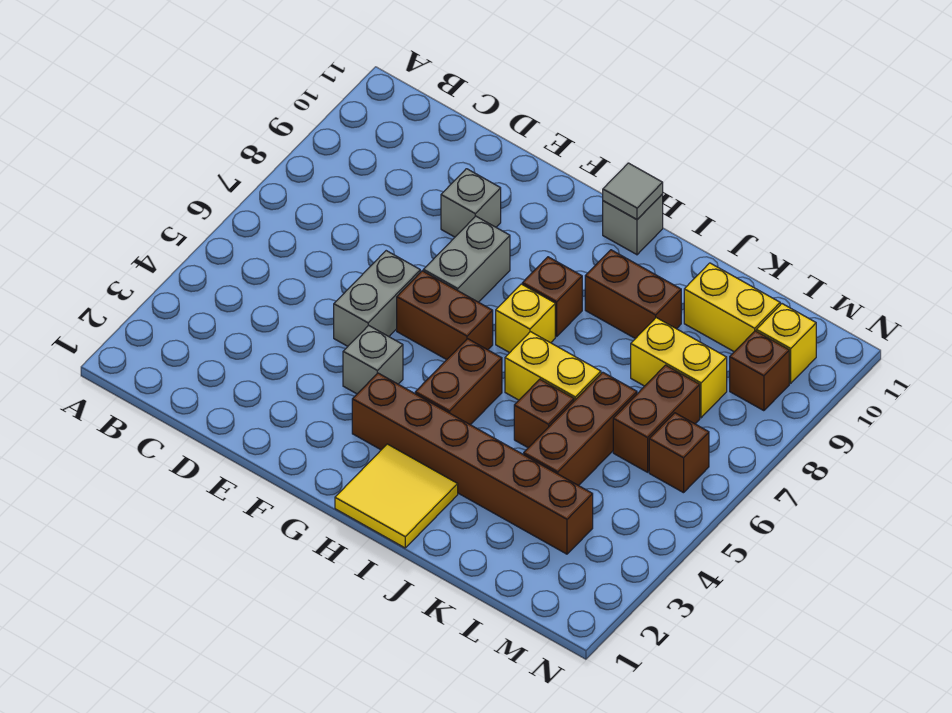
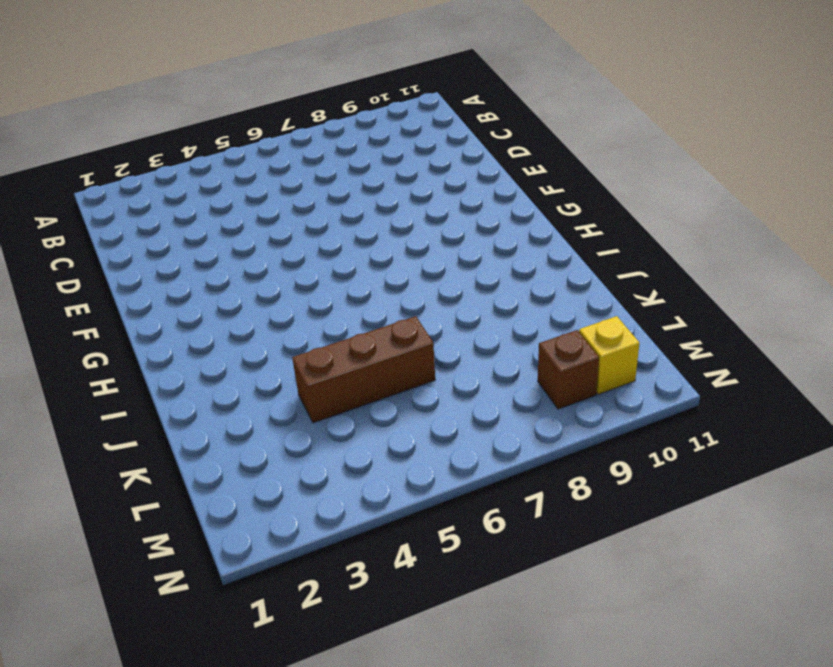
none -> grey 1x2 brick [334,251,420,346]
none -> grey 1x1 brick [441,169,501,237]
none -> grey 1x1 brick [343,325,403,394]

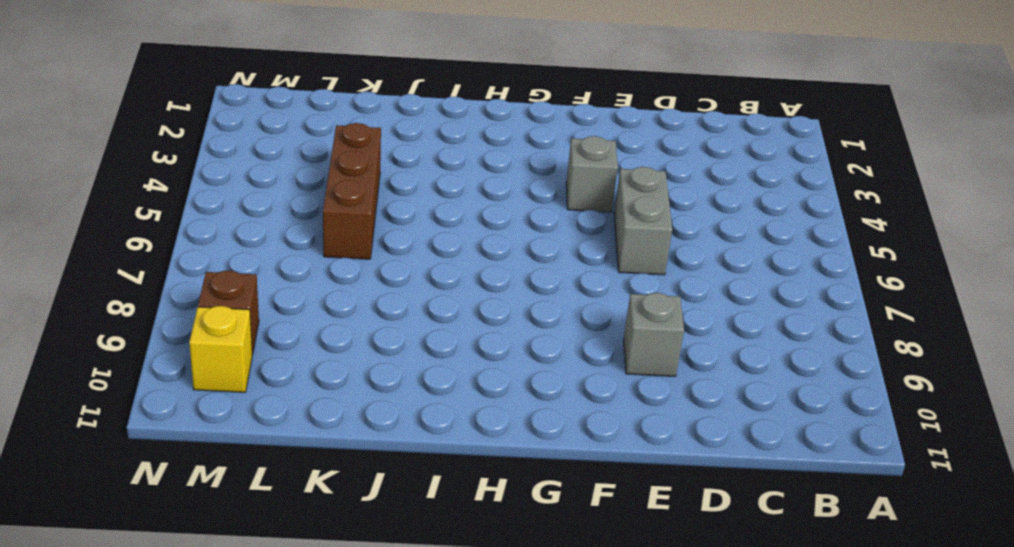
none -> brown 1x2 brick [397,271,493,360]
none -> grey 1x2 brick [423,216,510,302]
none -> brown 1x6 brick [352,373,593,554]

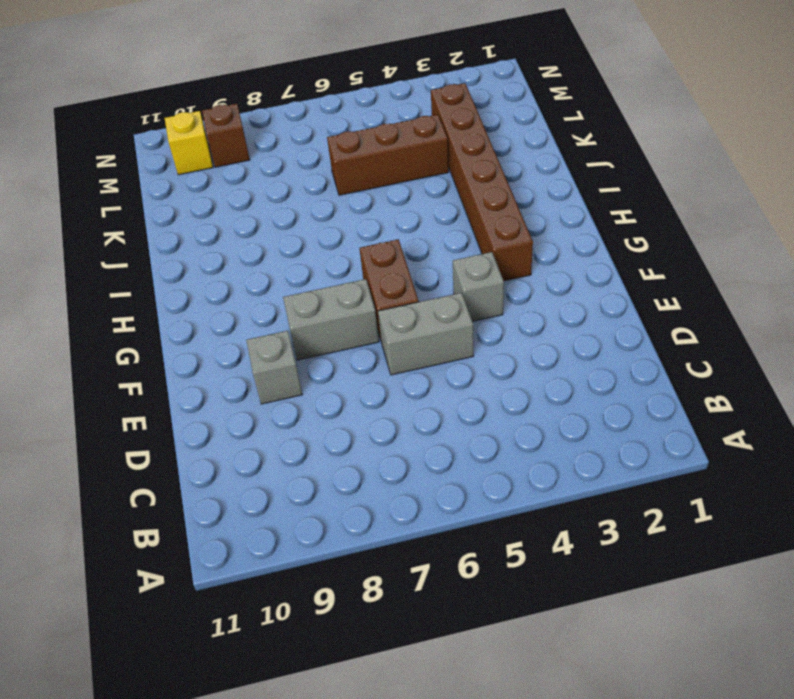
none -> yellow 2x2 tile [335,444,458,548]
none -> brown 1x2 brick [415,339,502,425]
none -> yellow 1x1 brick [496,284,555,353]

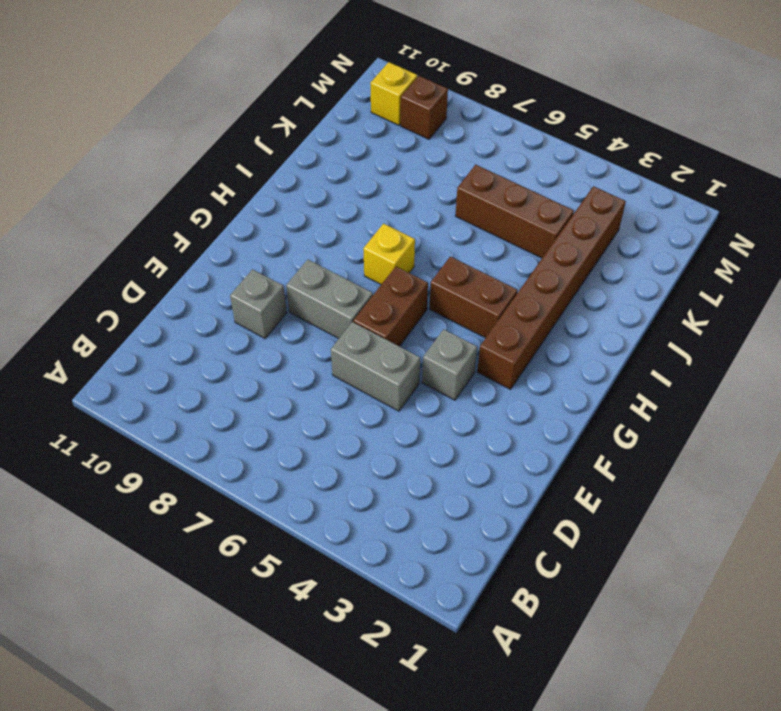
none -> yellow 2x2 tile [335,444,458,548]
none -> brown 1x1 brick [522,257,582,336]
none -> grey 1x1 brick [603,194,663,255]

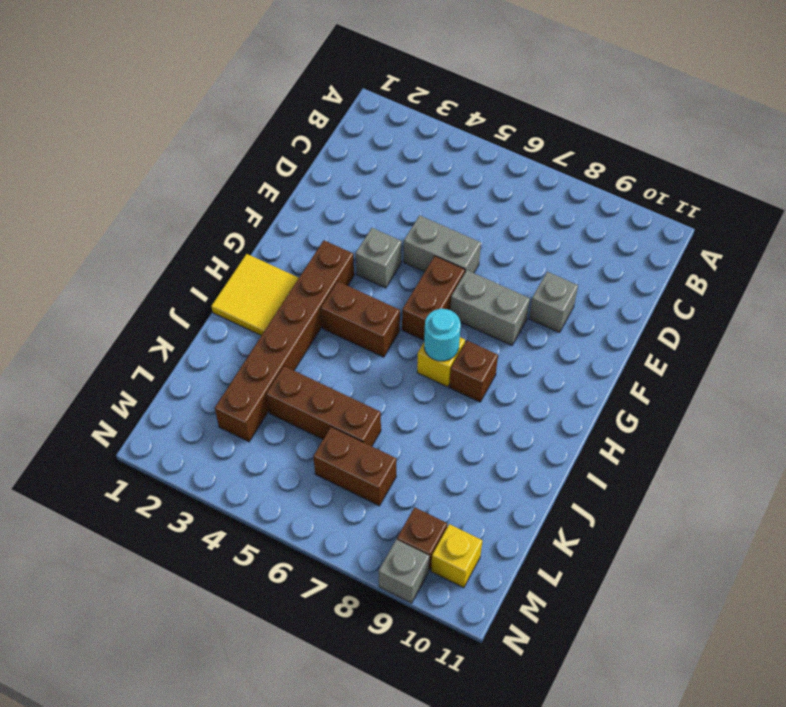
cyan 1x1 round brick [424,309,461,361] -> none
grey 1x1 brick [379,539,430,603] -> grey 1x1 brick moved to [603,194,663,255]
none -> yellow 1x2 brick [505,332,601,401]
none -> brown 1x2 brick [585,250,681,339]
none -> brown 1x1 brick [514,379,574,448]

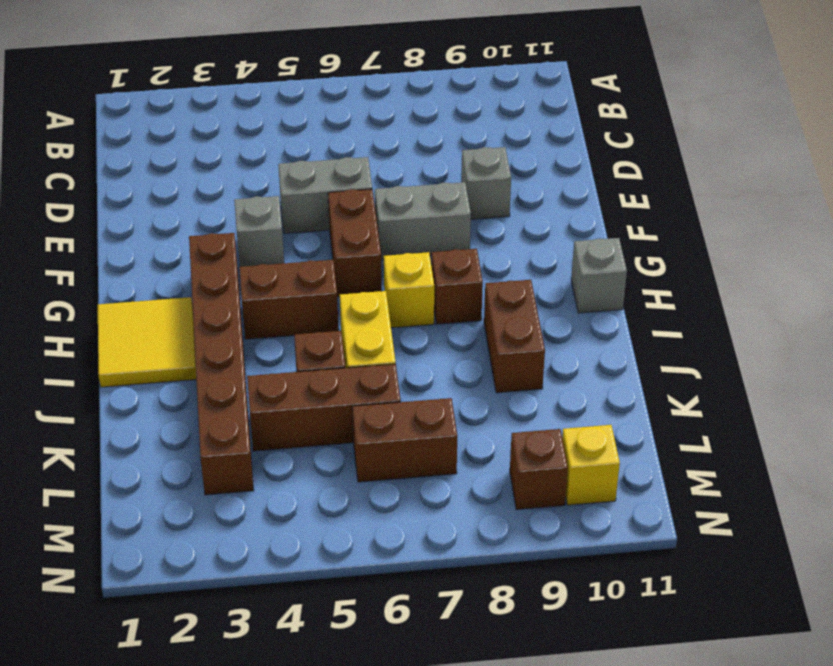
none -> yellow 1x2 brick [631,318,727,418]
none -> yellow 1x2 brick [684,263,780,352]
none -> brown 1x1 brick [649,413,709,493]

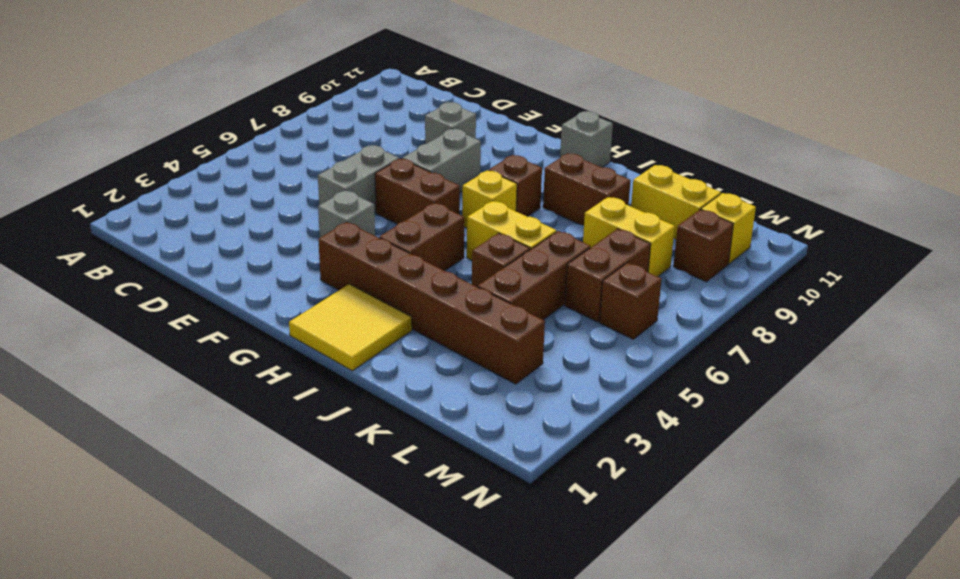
none -> grey 1x1 tile [603,163,663,219]

